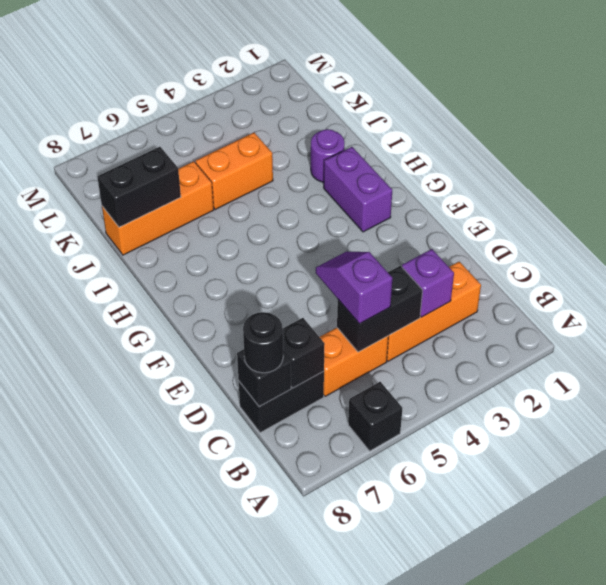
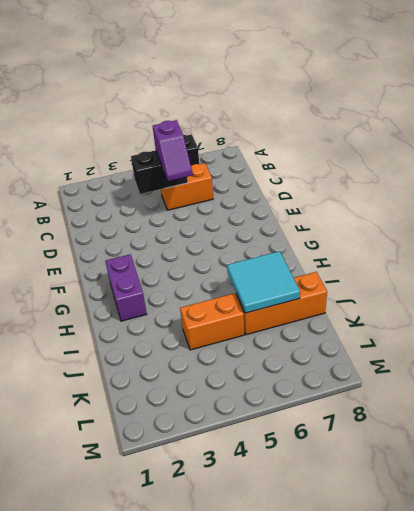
cyan 2x2 tile [227,251,300,313] -> black 1x2 brick [97,147,181,227]
none -> orange 1x3 brick [387,262,481,361]
none -> black 1x2 brick [239,371,324,433]
none -> purple 1x1 round brick [311,129,345,182]

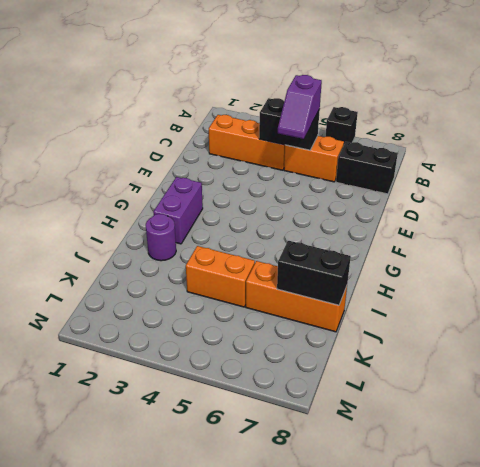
none -> purple 1x1 brick [402,249,454,317]
none -> black 1x1 brick [283,318,325,388]
none -> black 1x1 brick [237,349,291,407]

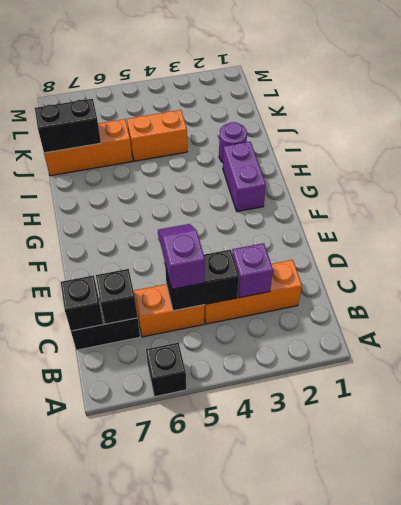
none -> black 1x1 round brick [243,312,283,373]

